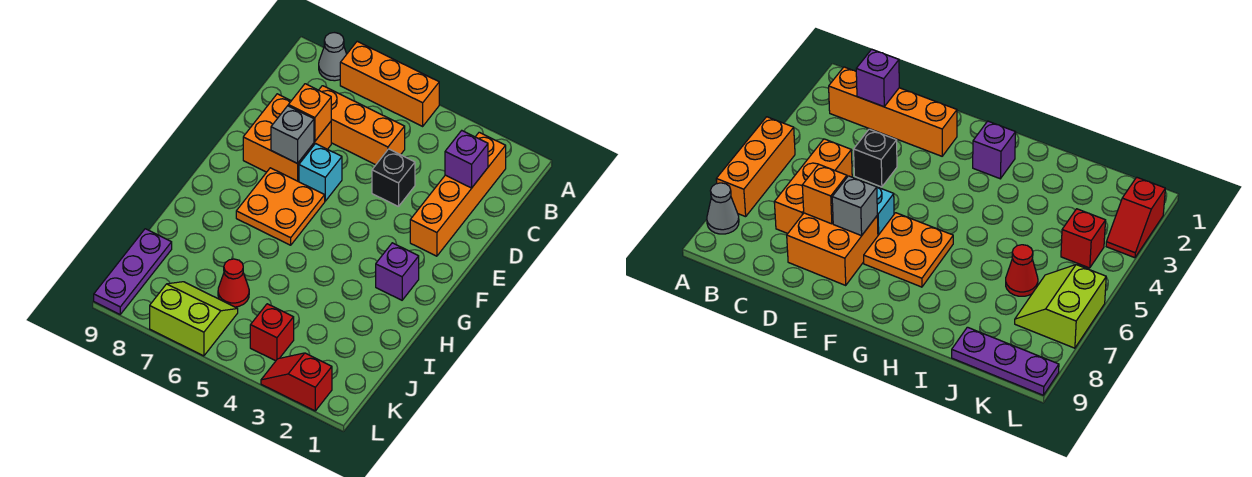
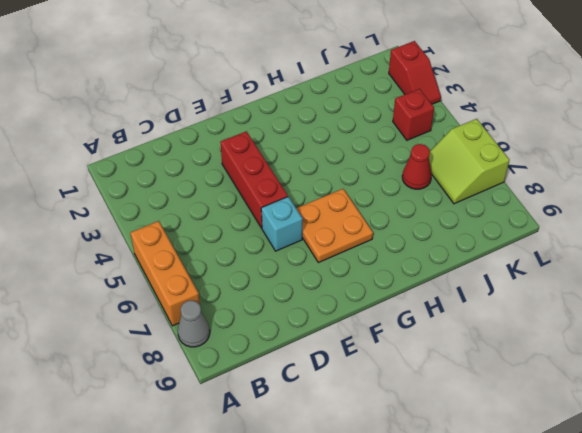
red 1x3 brick [220,131,288,228] -> none
none -> orange 1x4 brick [410,132,506,256]
none -> orange 1x3 brick [319,86,405,165]
none -> black 1x1 brick [372,149,415,207]

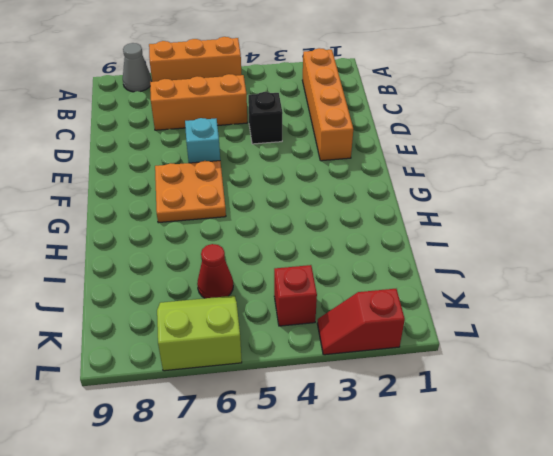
none -> orange 2x2 brick [243,94,331,182]
none -> purple 1x1 brick [376,243,419,300]
none -> purple 1x3 plate [94,229,172,314]

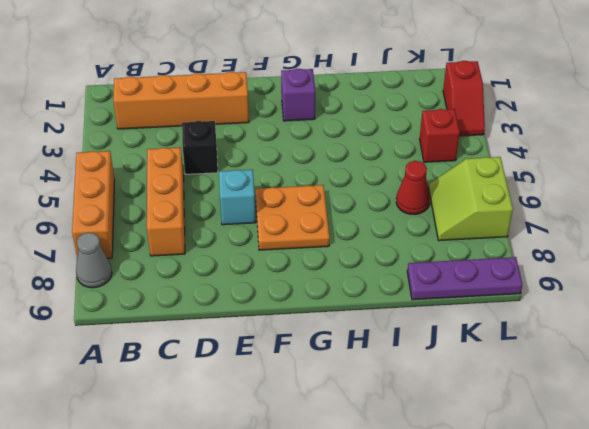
none -> orange 2x2 brick [243,94,331,182]
none -> purple 1x1 brick [445,131,488,188]
none -> orange 1x1 brick [288,84,331,141]

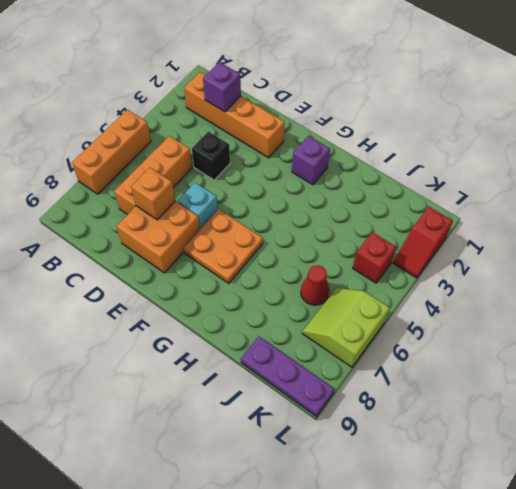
none -> grey 1x1 cone [319,33,347,81]
none -> grey 1x1 brick [271,106,314,164]

